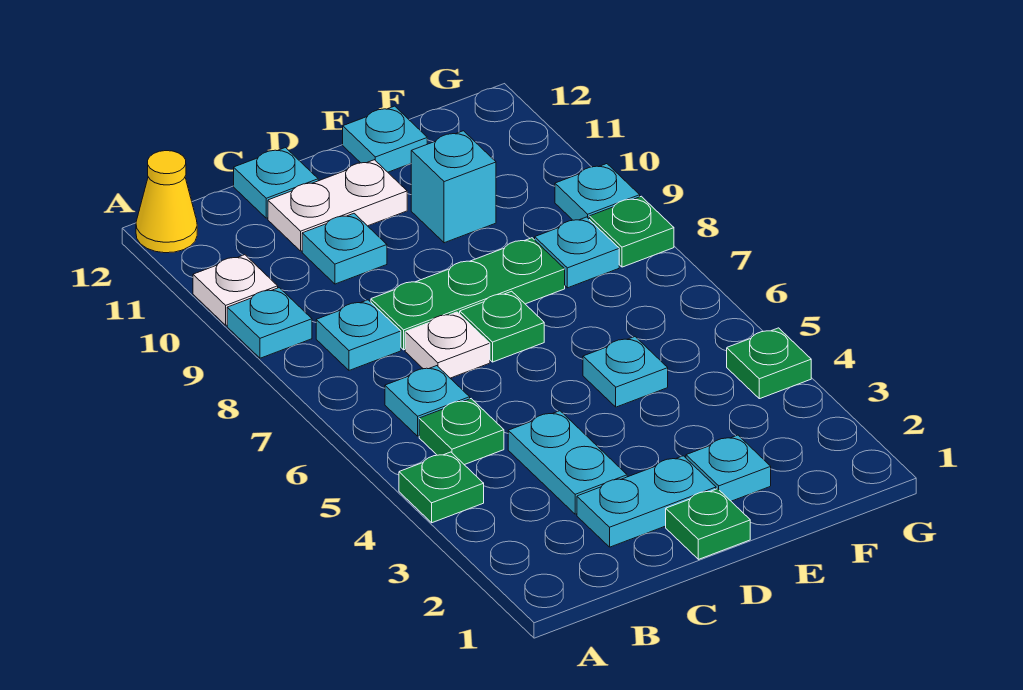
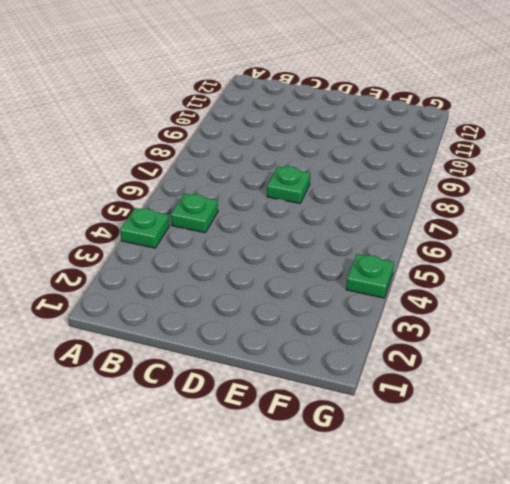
none -> cyan 1x1 plate [227,288,312,358]
none -> white 1x1 plate [193,255,278,325]
none -> yellow 1x1 cone [136,151,197,253]

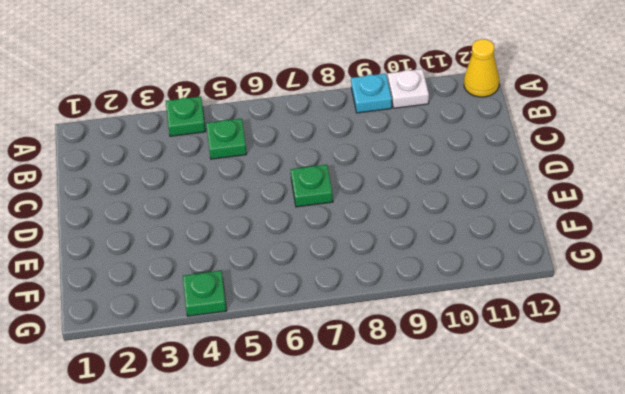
none -> cyan 1x1 plate [385,366,470,436]
none -> cyan 1x1 plate [316,300,401,370]
none -> cyan 1x2 plate [577,456,716,547]

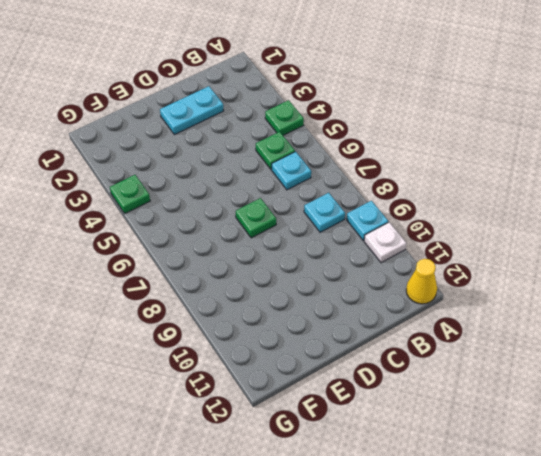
none -> cyan 1x2 plate [508,411,627,514]
none -> white 1x1 plate [405,312,490,378]
none -> green 1x3 plate [371,238,565,350]

